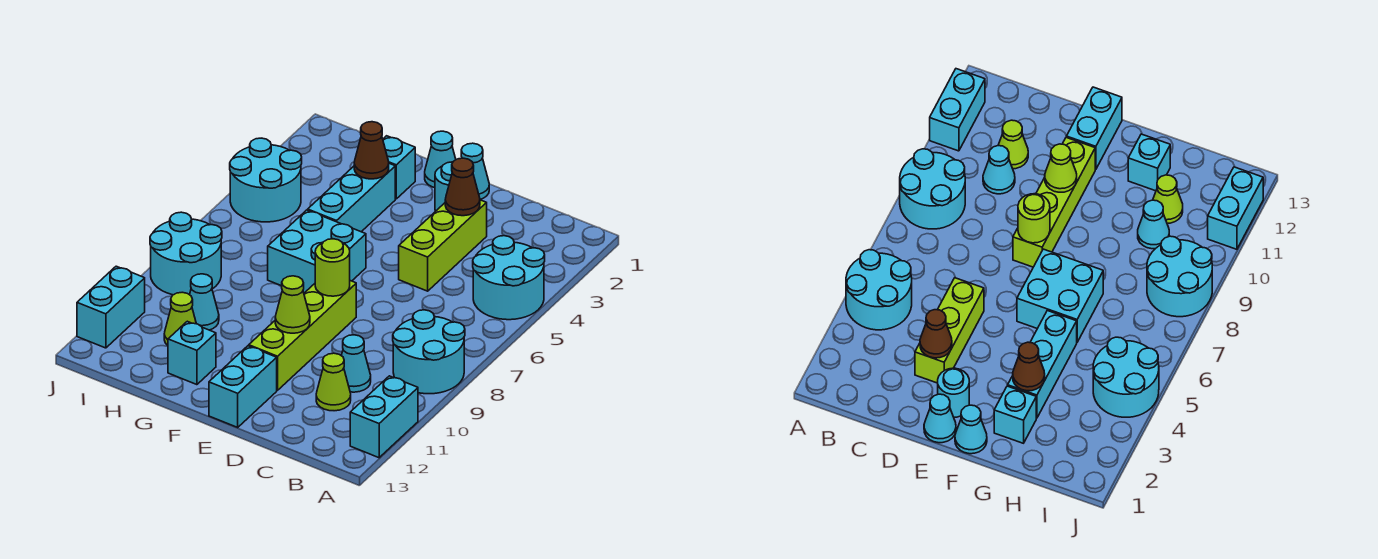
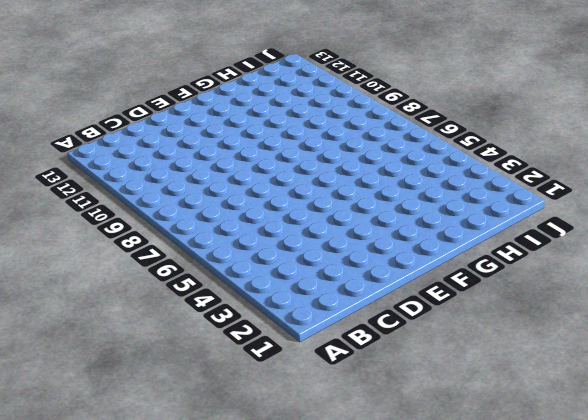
none -> cyan 2x2 round brick [473,236,545,320]
none -> cyan 2x2 round brick [393,310,465,394]
none -> cyan 1x2 brick [350,376,418,458]

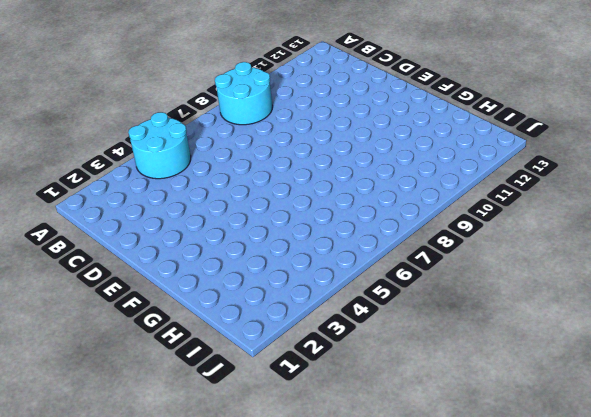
none -> cyan 1x2 brick [350,376,418,458]
none -> cyan 1x1 cone [341,335,371,392]
none -> lime 1x1 cone [316,353,351,411]

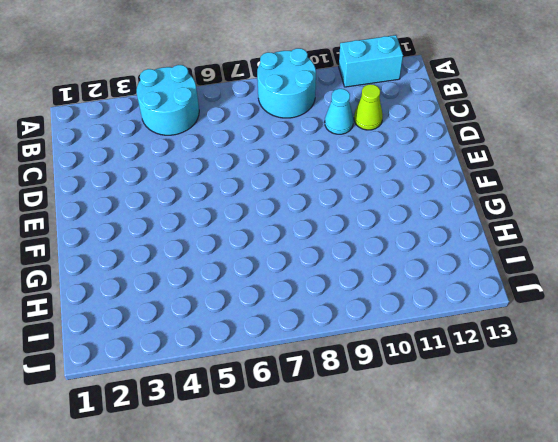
none -> lime 1x3 brick [399,200,487,291]
none -> cyan 1x1 cone [461,143,489,199]
none -> cyan 1x1 round brick [435,162,453,211]

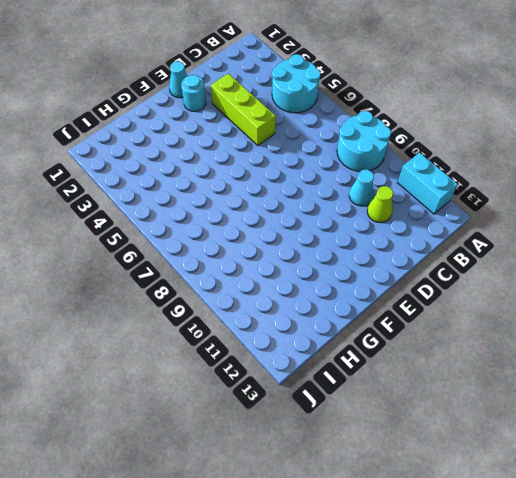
none -> lime 1x4 brick [249,281,356,390]
none -> cyan 1x2 brick [209,346,277,427]
none -> cyan 1x1 cone [425,131,456,188]

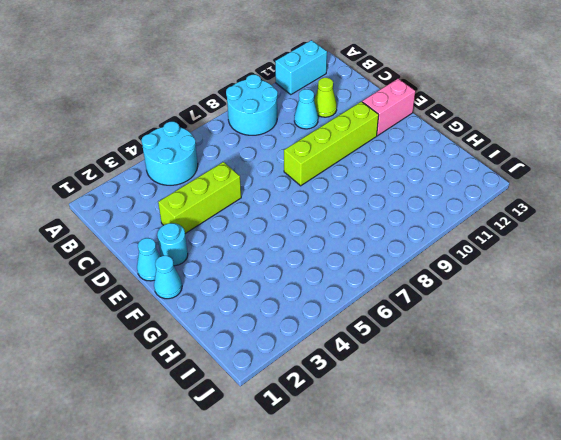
pink 1x2 brick [362,79,415,136] -> cyan 1x2 brick [209,346,277,427]
none -> cyan 2x2 brick [268,210,366,293]
none -> cyan 1x1 brick [383,136,415,199]
none -> cyan 1x3 brick [308,163,395,232]

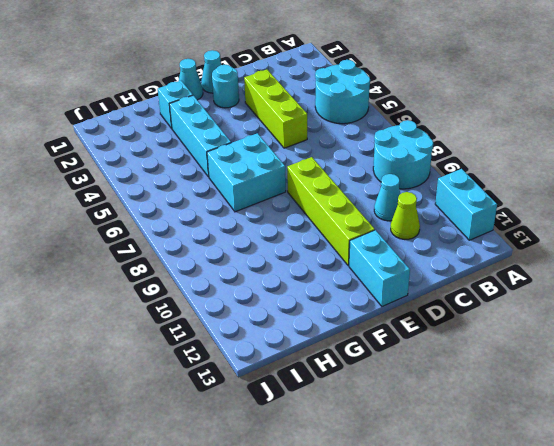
none -> cyan 1x1 brick [168,321,216,385]
none -> cyan 1x1 cone [190,274,219,330]
none -> lime 1x1 cone [164,292,196,345]

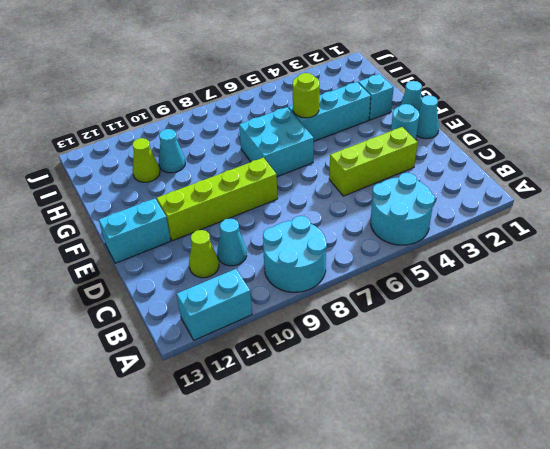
lime 1x1 round brick [293,73,319,118] -> lime 1x1 round brick moved to [315,239,350,296]
none -> cyan 1x1 brick [168,321,216,385]
none -> cyan 2x2 round brick [230,138,302,222]
none -> cyan 2x2 round brick [150,212,222,295]

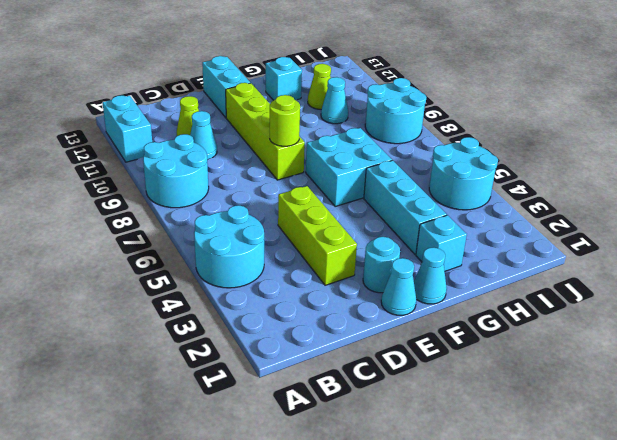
none -> cyan 1x2 brick [77,266,145,348]
none -> brown 1x1 cone [445,158,480,216]
none -> lime 1x1 cone [275,276,310,333]

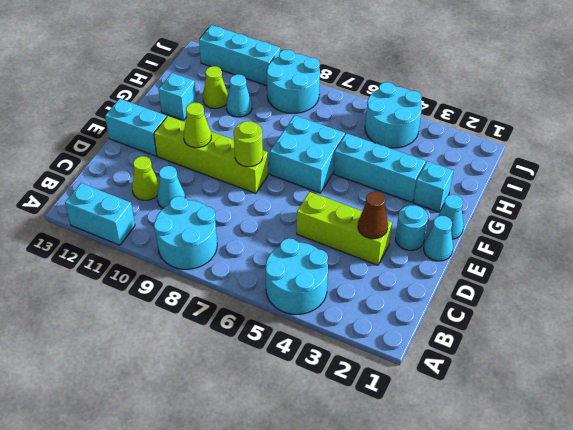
cyan 1x3 brick [199,25,280,86] -> cyan 1x2 brick [77,266,145,348]
none -> brown 1x1 cone [354,122,389,179]

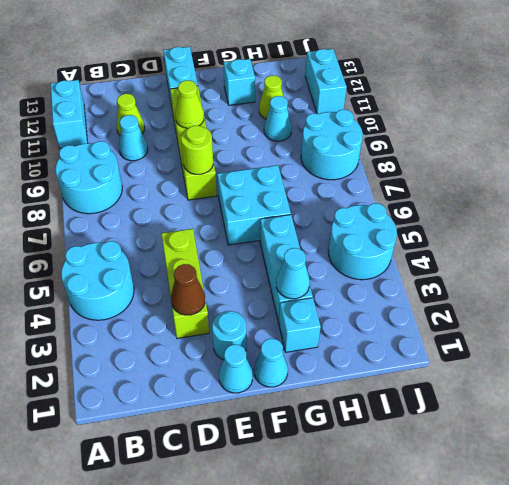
cyan 1x1 cone [276,248,310,299] -> brown 1x1 cone [354,122,389,179]

